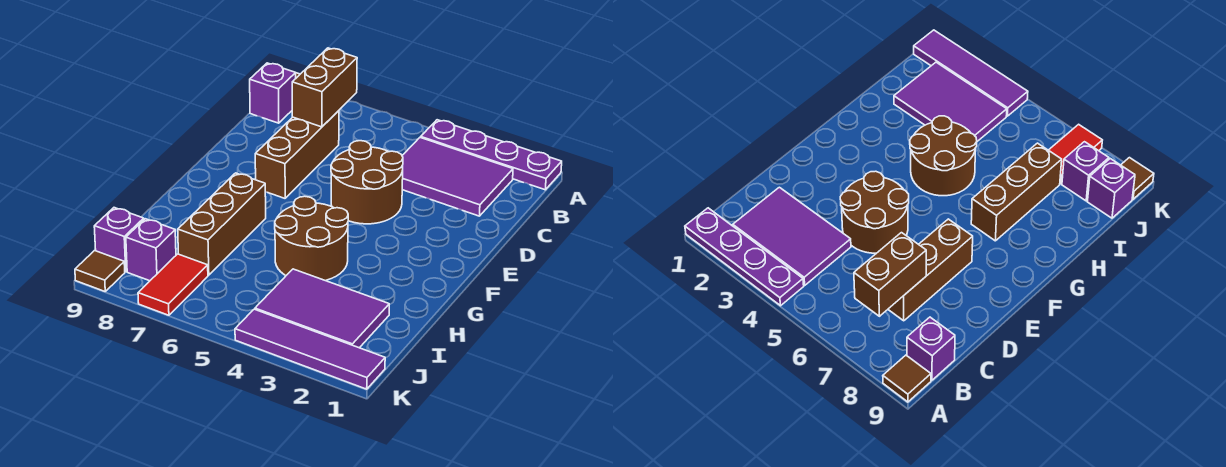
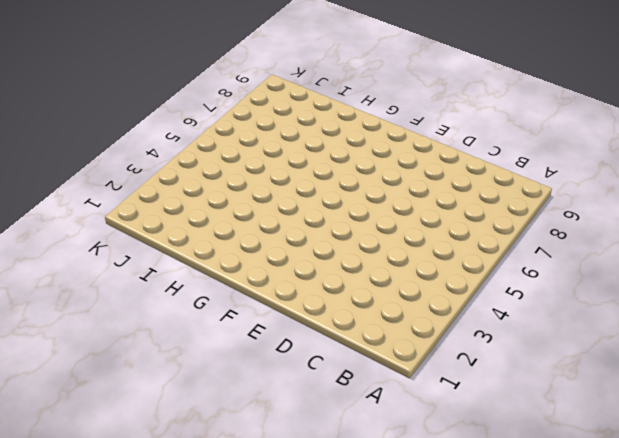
none -> purple 1x4 plate [421,120,562,190]
none -> brown 1x1 tile [883,355,931,402]
none -> purple 2x3 tile [402,137,513,216]

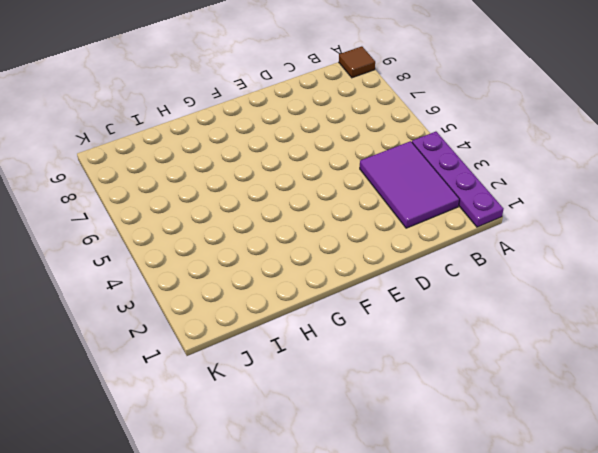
none -> purple 1x1 brick [250,63,296,123]
none -> brown 1x3 brick [255,111,339,198]
none -> brown 2x2 round brick [331,141,403,224]

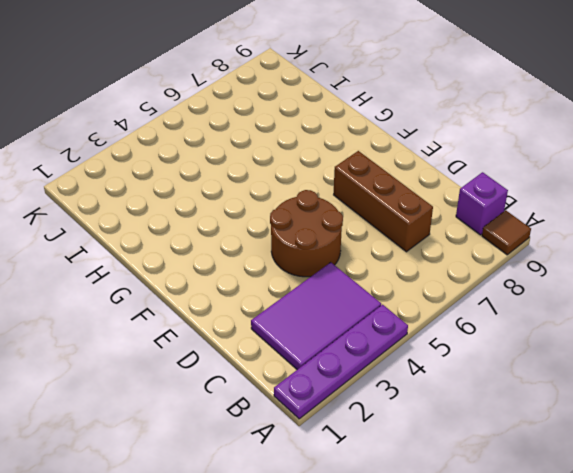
none -> brown 2x2 round brick [275,196,348,281]
none -> brown 1x3 brick [178,173,266,275]
none -> purple 2x3 tile [255,269,389,348]

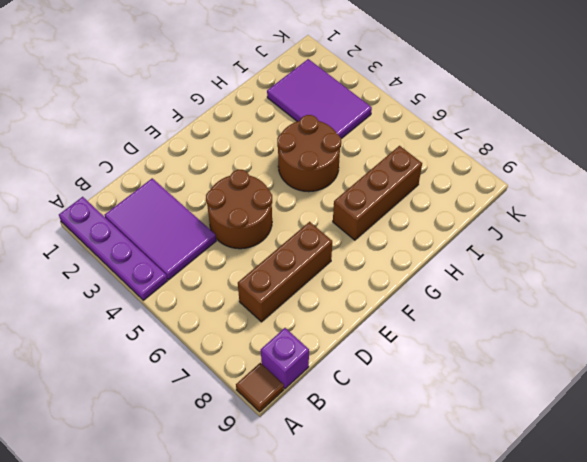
none -> red 1x2 tile [138,254,208,315]
none -> purple 1x1 brick [126,219,176,281]
none -> purple 1x1 brick [94,208,144,272]

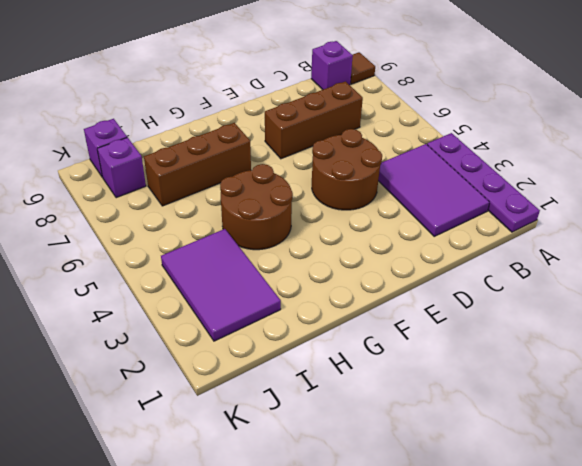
none -> red 1x2 tile [138,254,208,315]
none -> purple 1x4 tile [235,309,385,389]
none -> brown 1x1 tile [75,251,125,291]

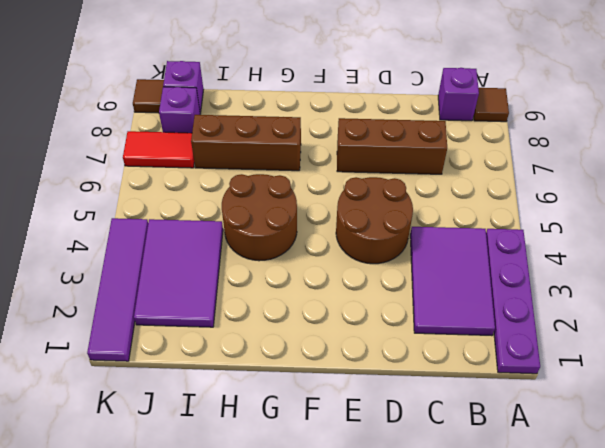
none -> brown 1x2 brick [292,48,357,127]

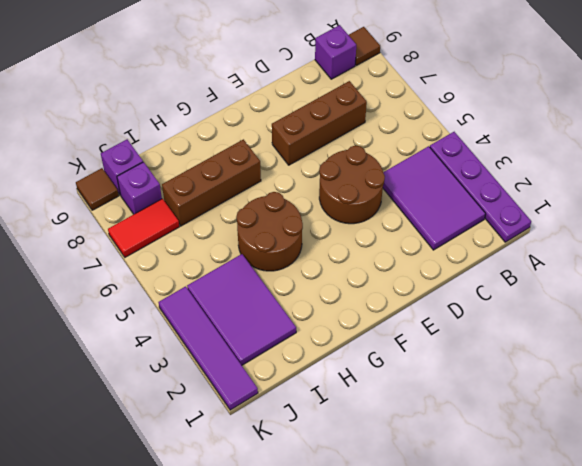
none -> brown 1x2 brick [292,48,357,127]

